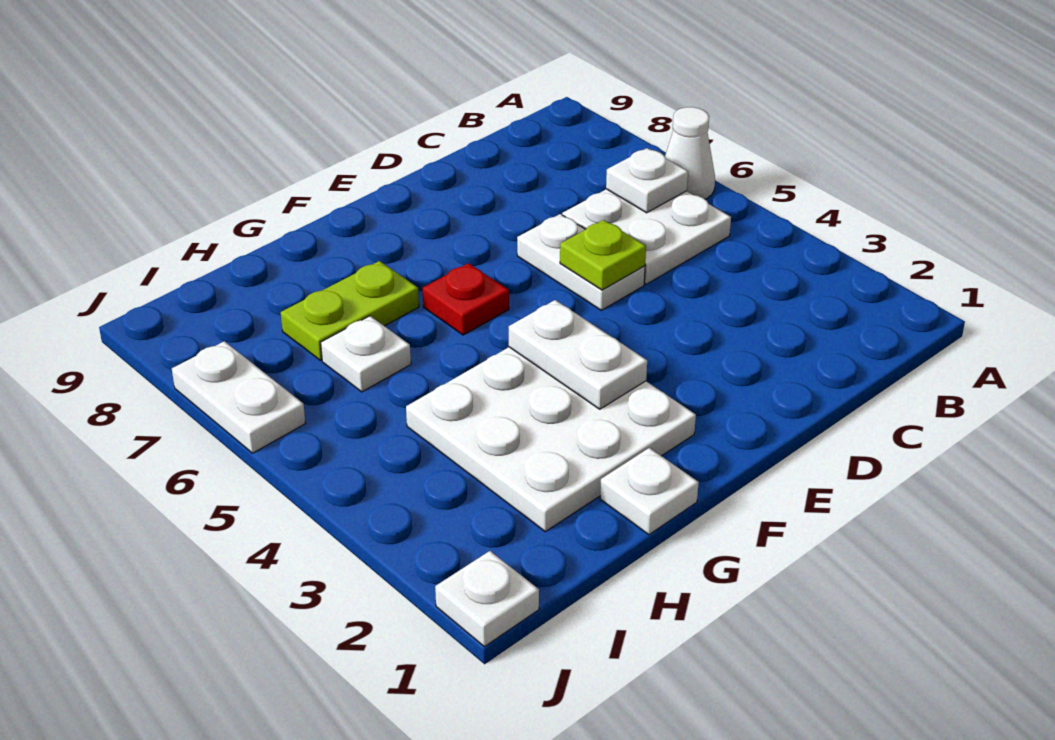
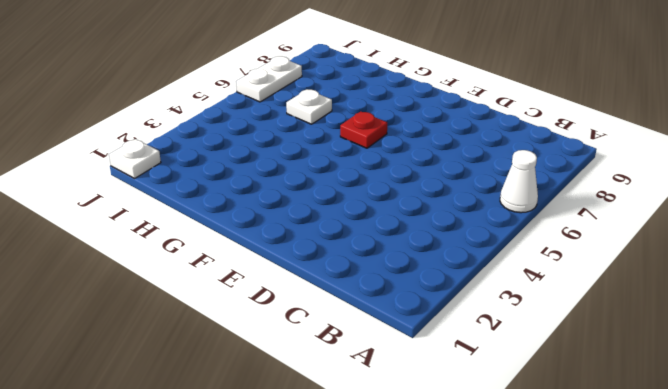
none -> white 2x2 plate [562,189,731,284]
none -> white 1x2 plate [517,214,645,310]
none -> white 3x3 plate [406,347,696,532]

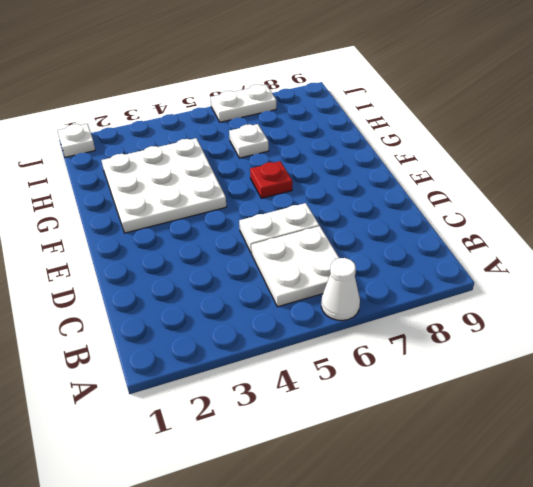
none -> white 1x1 plate [600,448,699,535]
none -> lime 1x2 plate [281,261,419,360]
none -> white 1x1 plate [606,148,688,213]

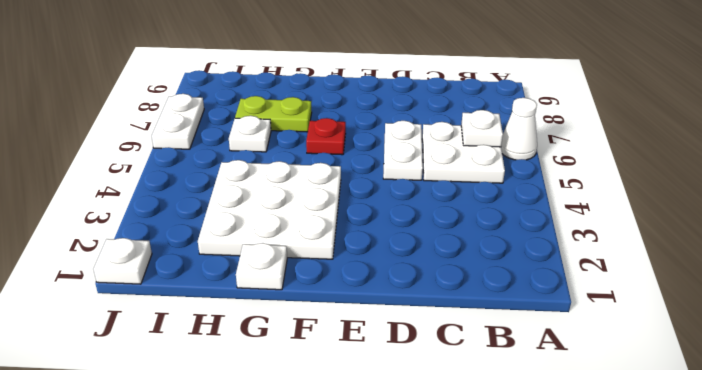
none -> lime 1x1 plate [560,220,646,290]
none -> white 1x2 plate [509,300,647,409]

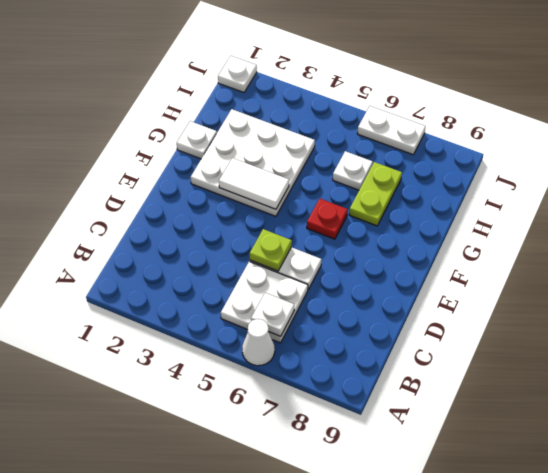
white 1x2 tile [219,158,289,209] -> white 1x2 plate [509,300,647,409]

